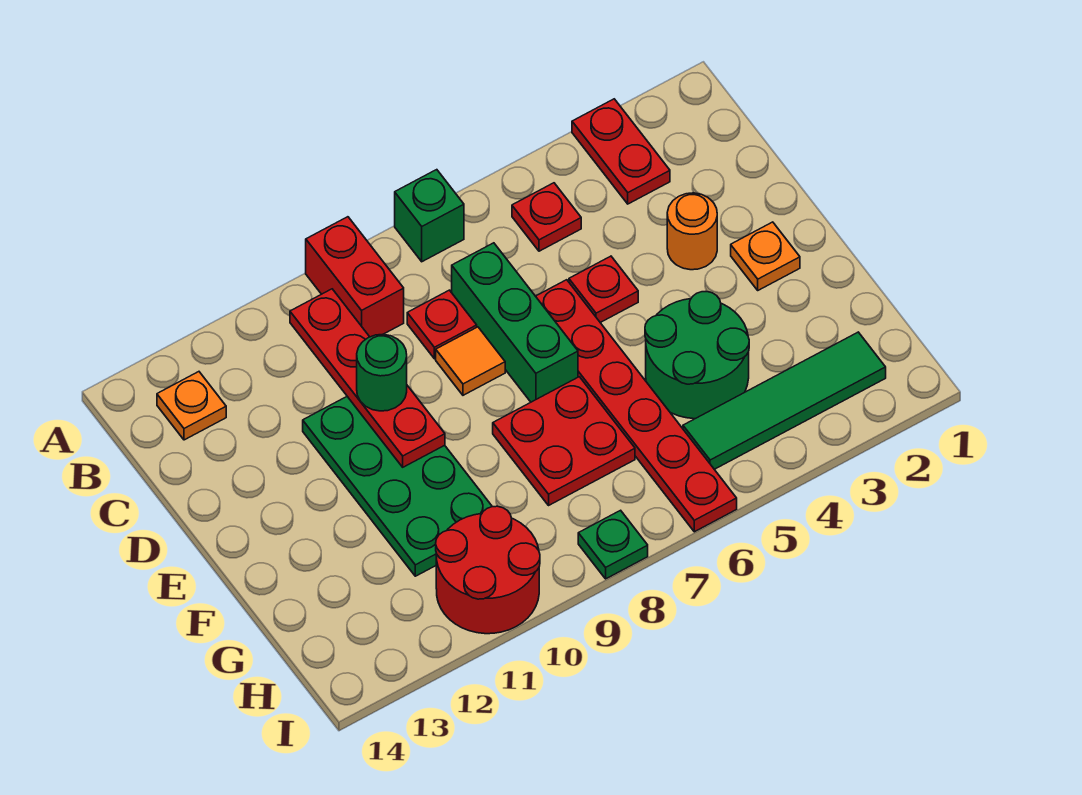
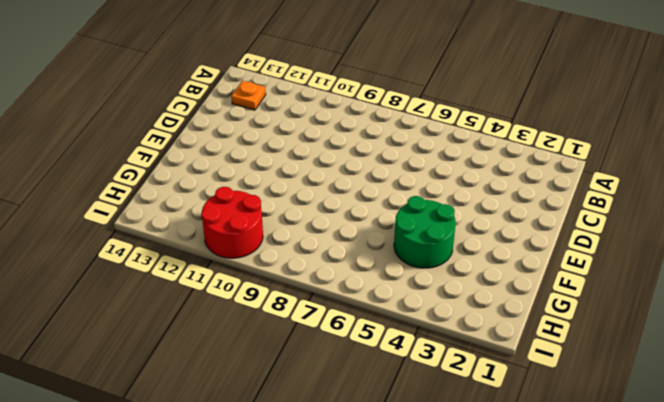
none -> red 1x2 plate [572,99,670,204]
none -> green 1x1 brick [395,170,464,262]
none -> red 1x2 brick [306,217,404,337]

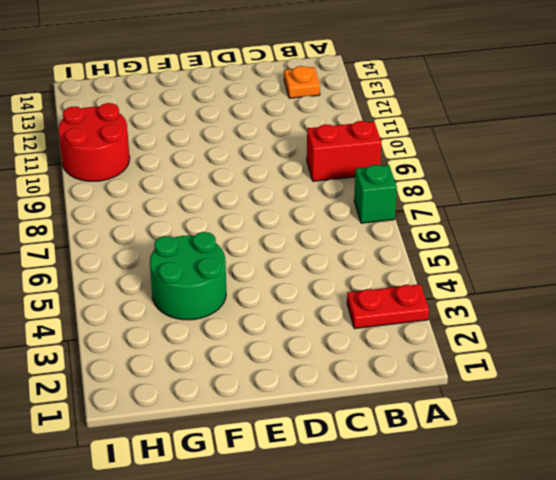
none -> red 1x1 plate [512,183,581,251]
none -> green 1x3 brick [452,243,578,402]
none -> red 1x1 plate [407,290,477,359]

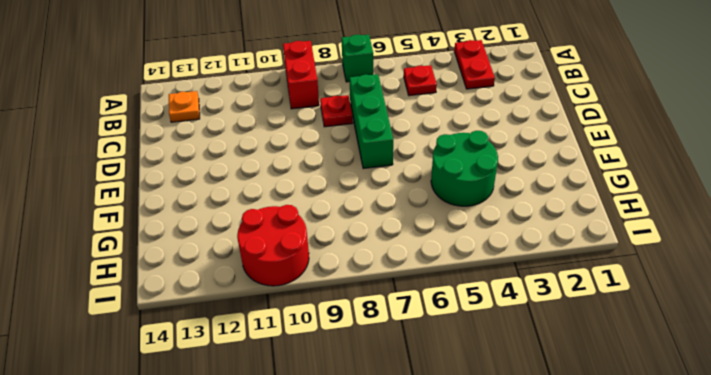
none -> orange 1x1 round brick [667,193,717,270]
none -> red 1x1 plate [569,256,638,323]
none -> red 1x6 plate [536,280,737,532]

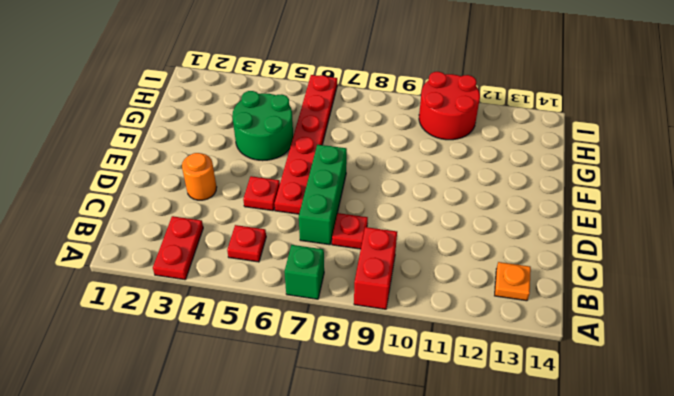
none -> orange 1x1 tile [436,327,505,395]
none -> green 2x4 plate [303,397,492,576]
none -> orange 1x1 plate [731,222,800,290]

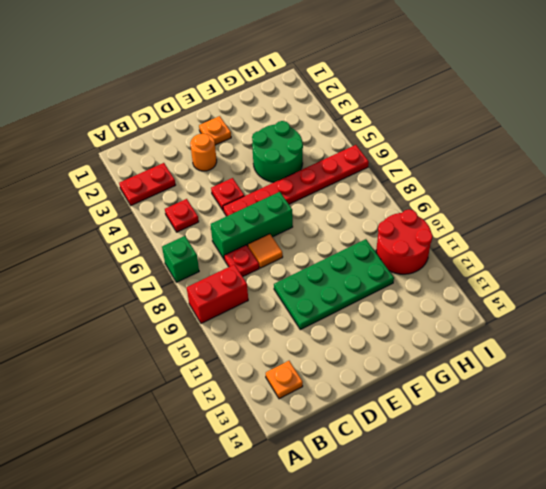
none -> red 2x2 plate [493,377,635,505]
none -> green 1x4 tile [683,332,886,469]
none -> green 1x1 plate [578,510,648,579]

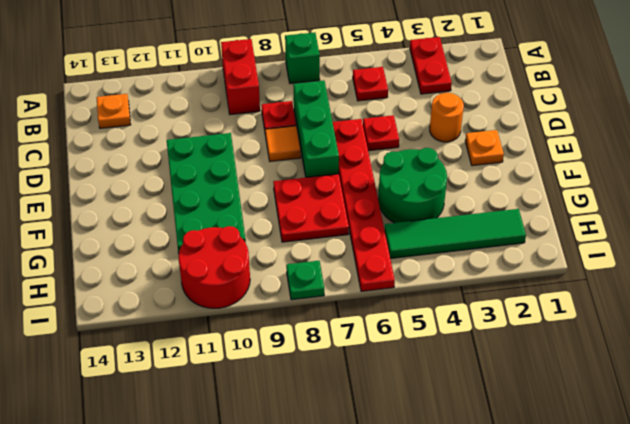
none -> red 1x4 plate [290,289,445,467]
none -> green 1x1 round brick [357,334,407,411]

